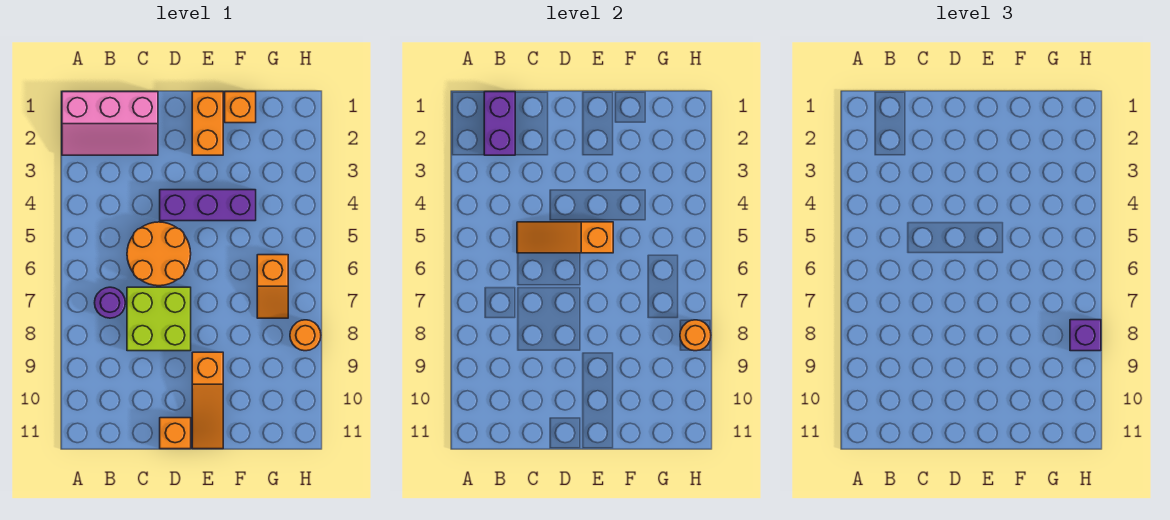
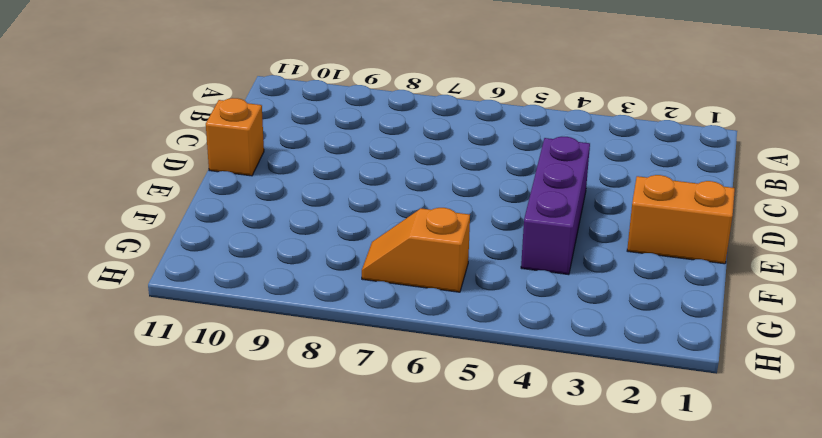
none -> pink 2x3 slope [62,92,158,155]
none -> purple 1x1 round brick [95,287,125,318]
none -> orange 2x2 round brick [127,222,191,286]

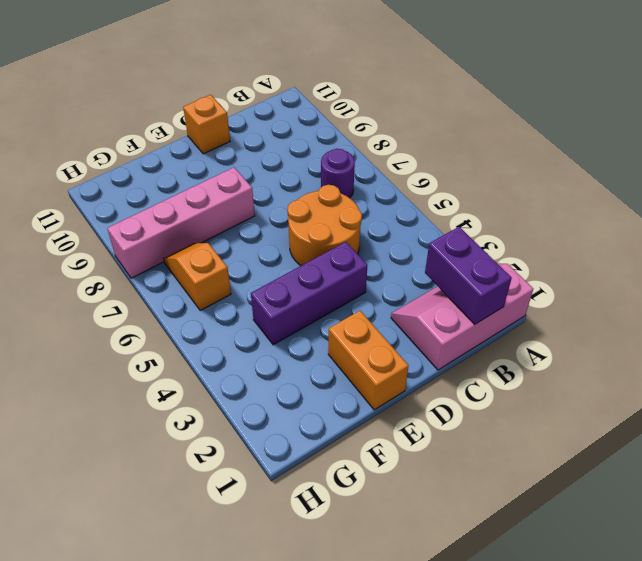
pink 1x4 brick [107,167,255,278] -> orange 1x1 round brick [290,320,321,351]
none -> lime 2x2 brick [127,287,191,351]
none -> orange 1x3 slope [192,352,223,449]
none -> orange 1x1 brick [225,92,256,123]

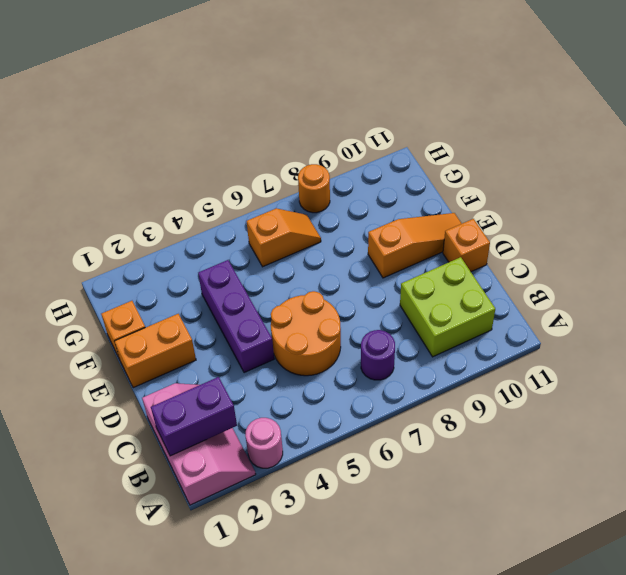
pink 1x1 round brick [245,418,283,468] -> none
lime 2x2 brick [400,257,495,357] -> lime 2x2 brick moved to [127,287,191,351]
none -> orange 1x3 slope [517,222,613,253]
none -> orange 1x1 round brick [680,320,711,351]
none -> purple 1x1 brick [1070,320,1101,351]

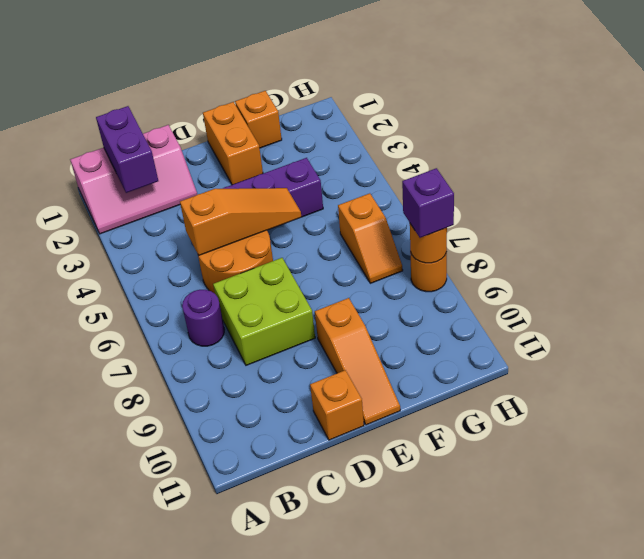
orange 1x3 slope [180,188,301,255] -> orange 1x3 slope turned to [517,222,613,253]

